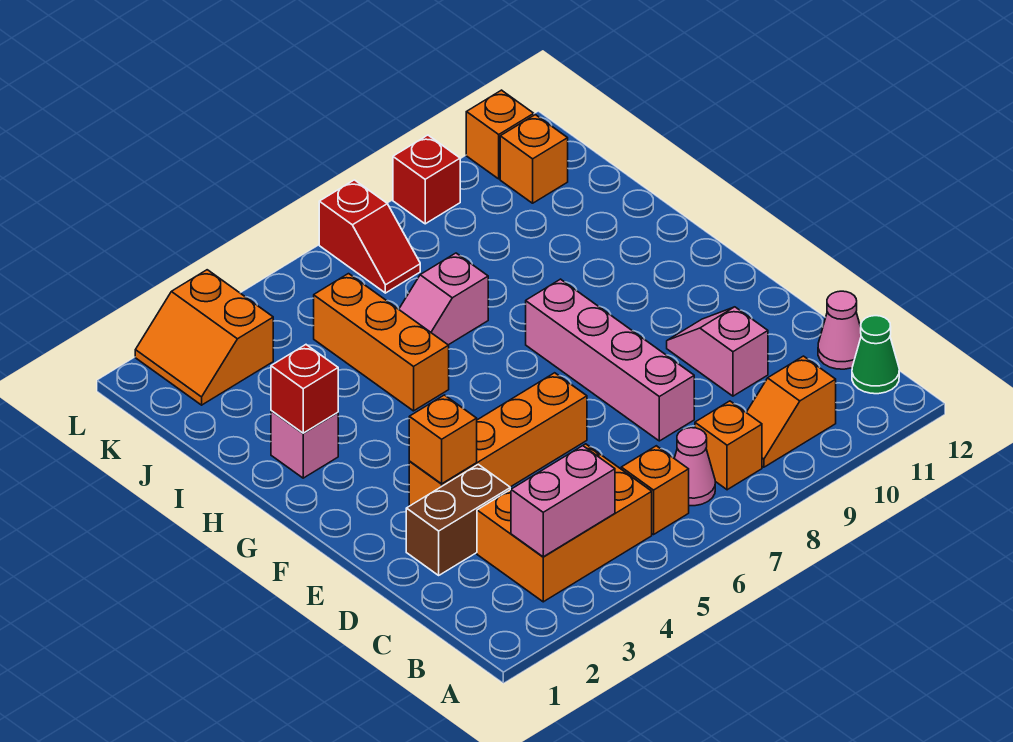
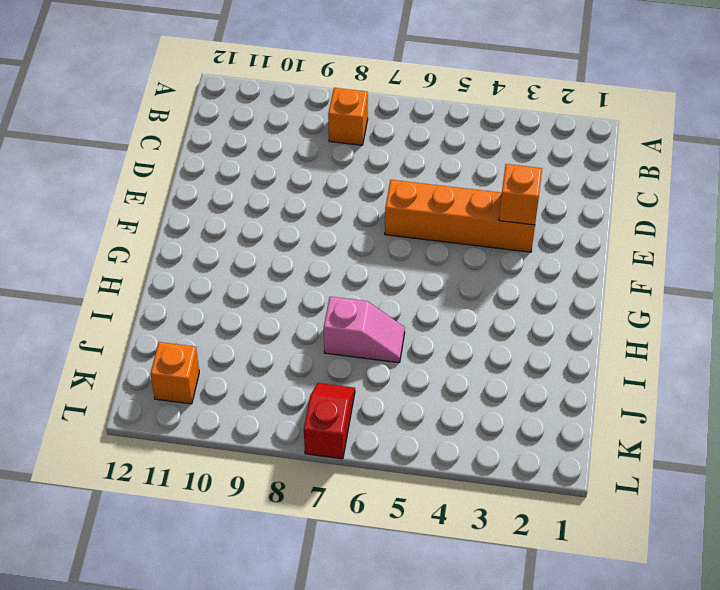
none -> orange 2x3 brick [477,444,652,602]
none -> orange 1x1 brick [621,446,689,534]
none -> pink 1x1 cone [674,428,715,506]

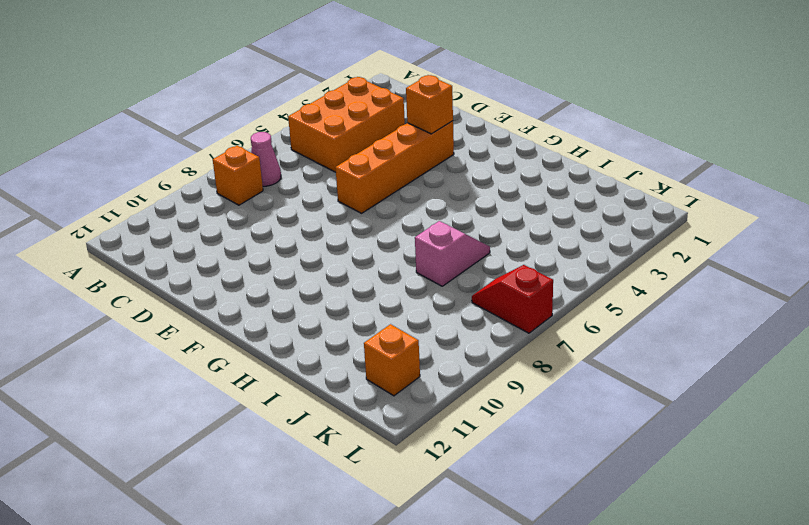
none -> orange 1x1 brick [621,446,689,534]
none -> orange 1x2 slope [746,356,836,467]
none -> green 1x1 cone [852,316,899,394]

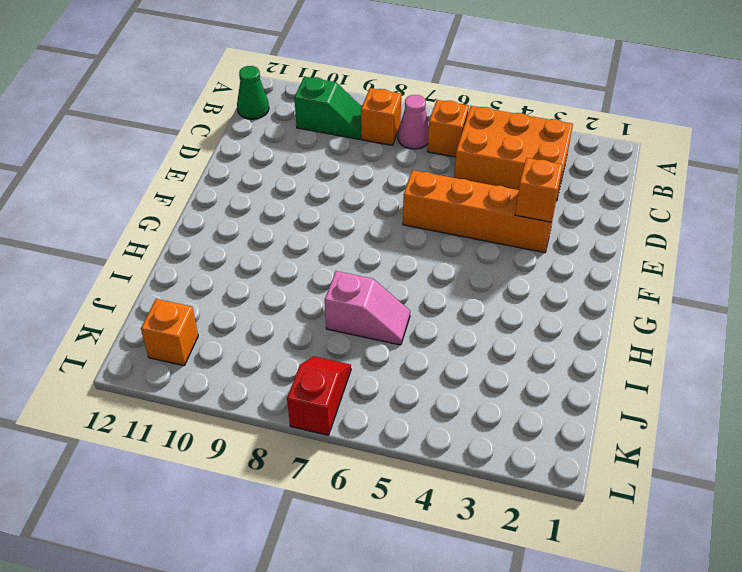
green 1x2 slope [294,77,362,139] -> orange 1x2 slope [746,356,836,467]
none -> pink 1x1 cone [818,291,861,369]
none -> brown 1x2 brick [406,464,510,575]
none -> pink 1x4 brick [526,279,694,441]

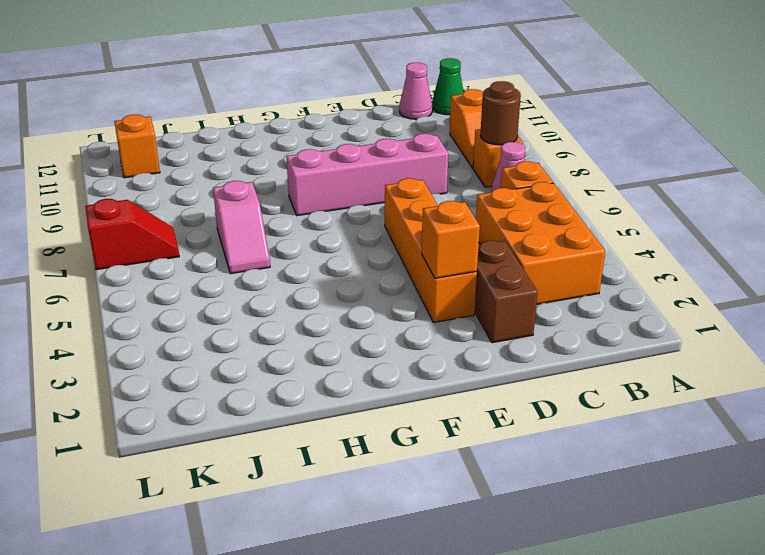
brown 1x1 round brick [480,81,521,145] -> none
none -> pink 1x2 slope [667,307,768,396]
none -> pink 1x1 brick [271,411,338,478]
none -> orange 1x3 brick [314,274,449,411]

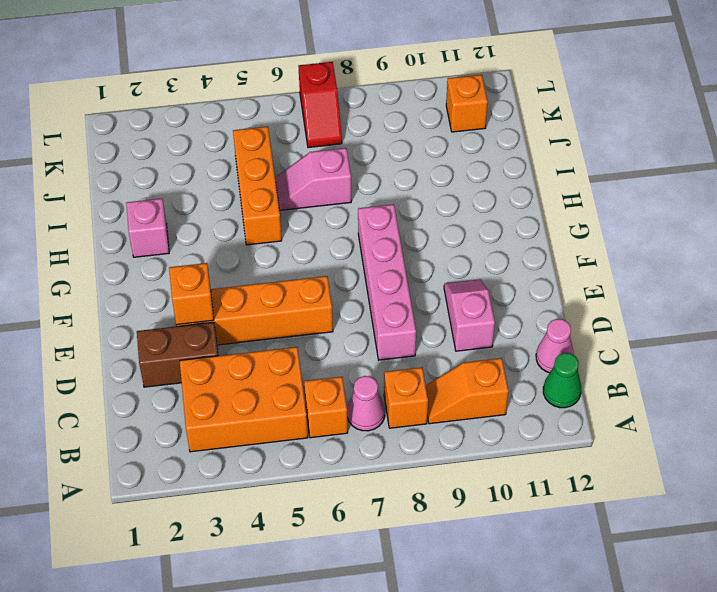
none -> orange 2x2 slope [135,270,273,405]
none -> red 1x1 brick [393,135,460,224]
none -> orange 1x1 brick [466,90,534,179]

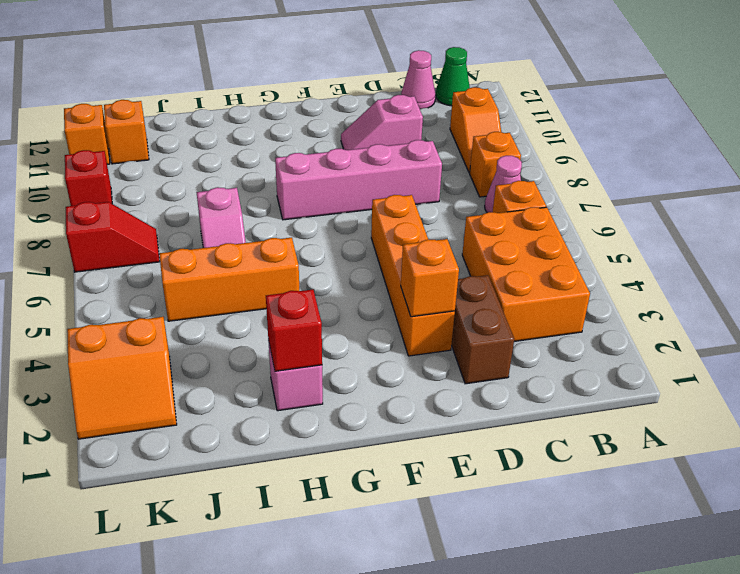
none -> pink 1x2 brick [511,446,615,557]

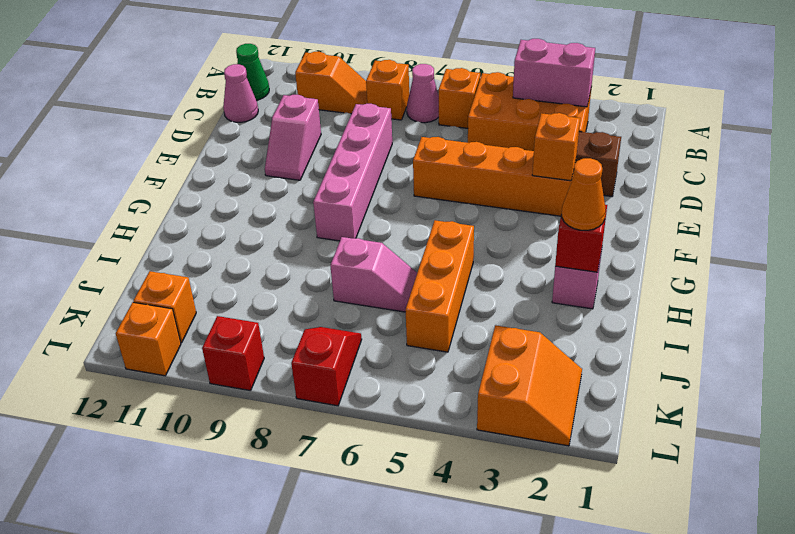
orange 1x1 cone [562,158,606,230] -> none

